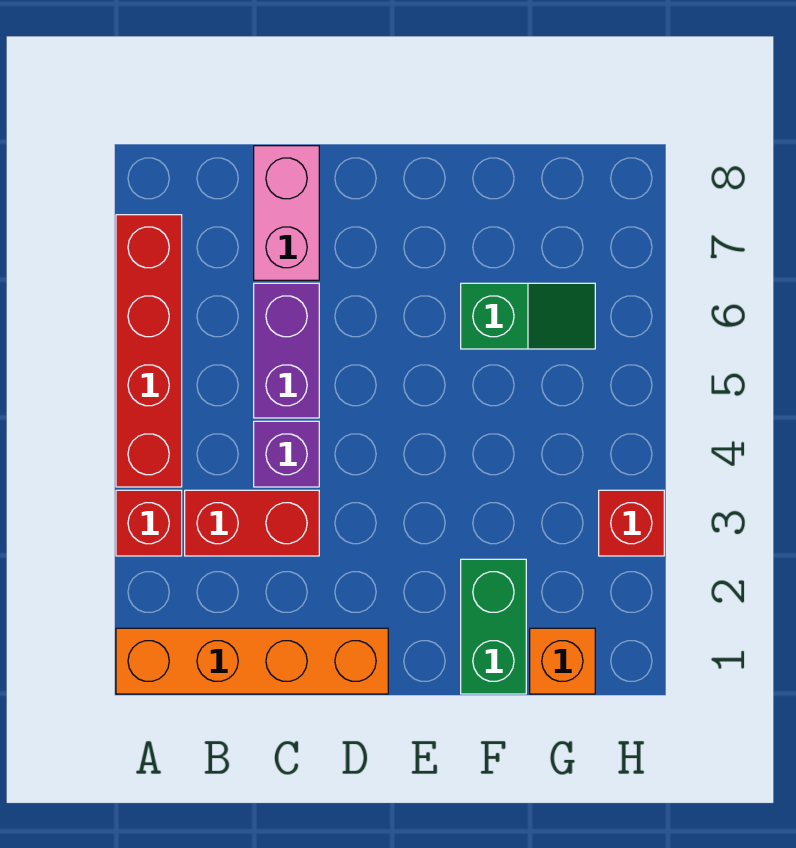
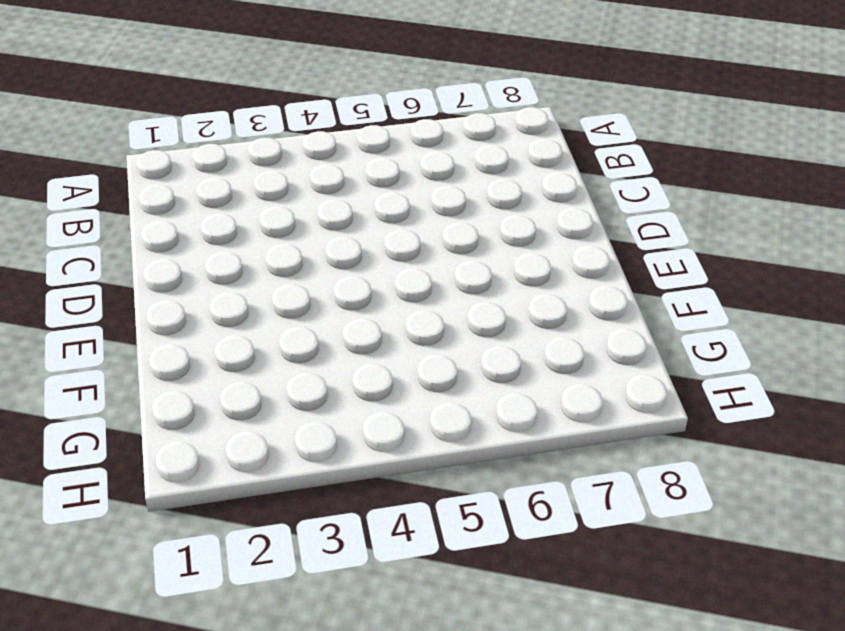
none -> orange 1x4 brick [116,628,388,694]
none -> red 1x1 brick [116,490,182,556]

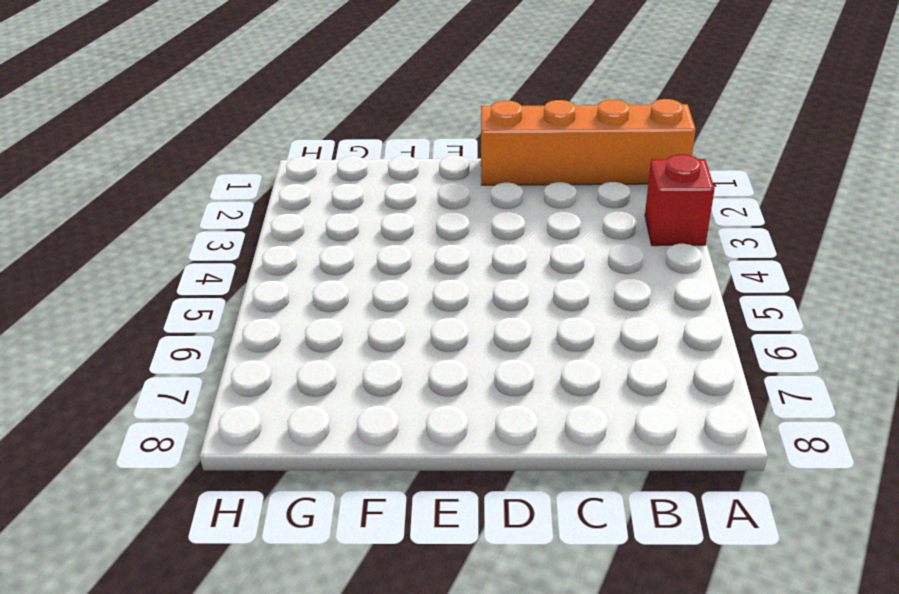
none -> red 1x4 brick [116,215,182,487]
none -> red 1x2 brick [185,490,319,556]

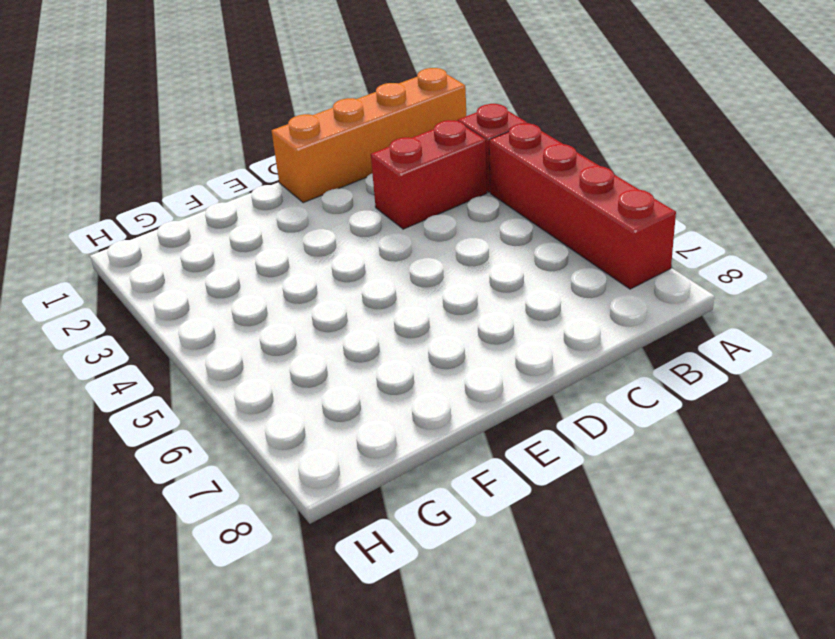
none -> purple 1x1 brick [254,421,319,487]
none -> purple 1x2 brick [254,283,319,418]

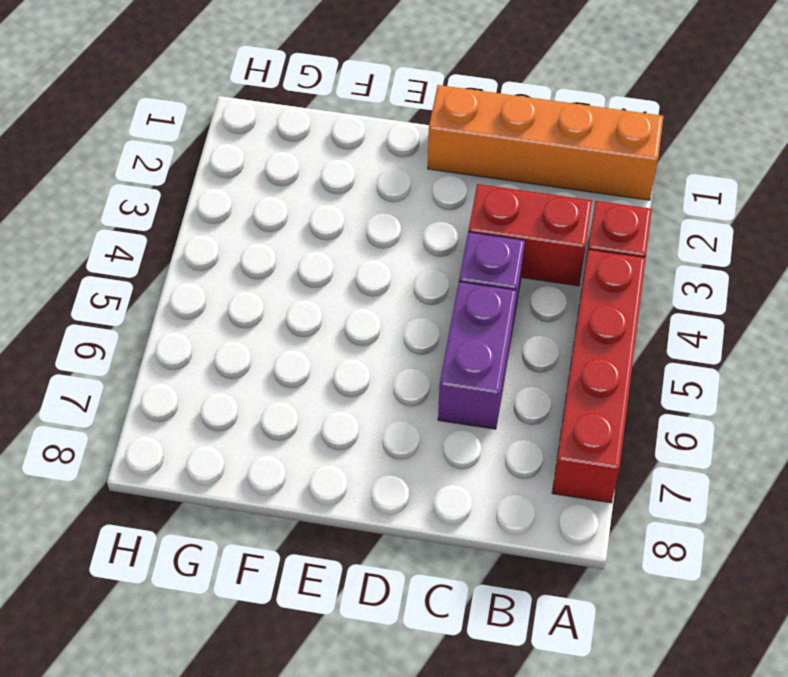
none -> pink 1x2 brick [254,146,319,280]
none -> green 1x2 brick [461,559,526,694]

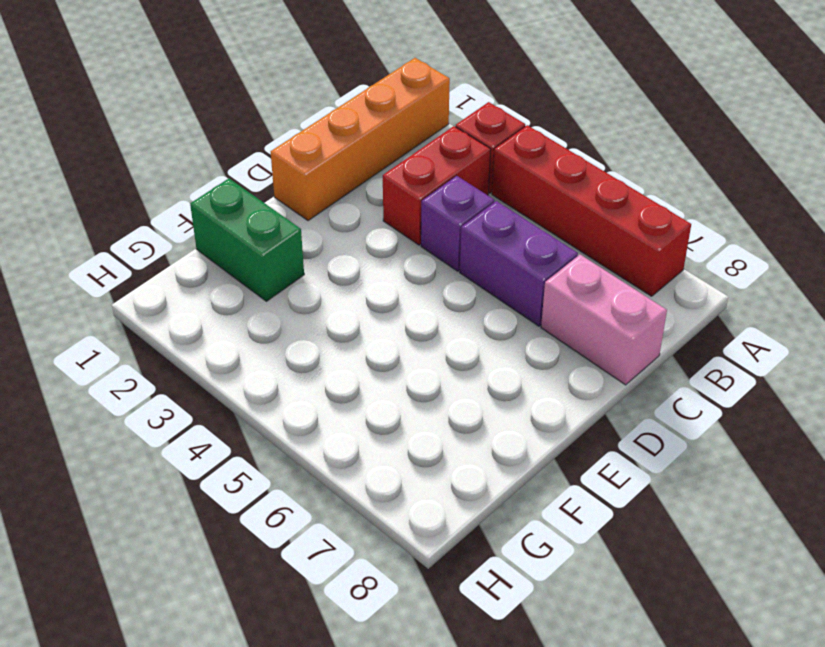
none -> green 1x2 slope [461,283,595,349]
none -> orange 1x1 brick [530,628,595,694]

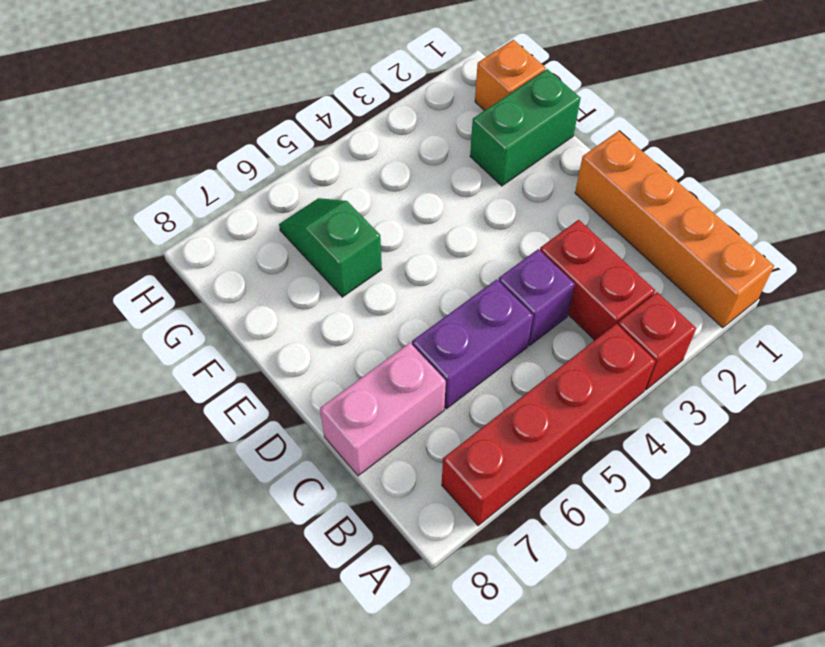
none -> red 1x1 brick [599,490,664,556]

